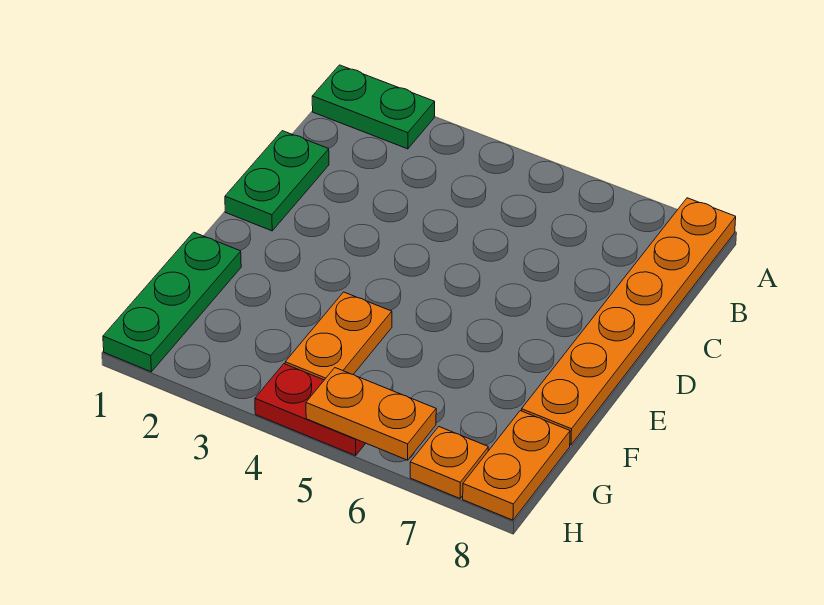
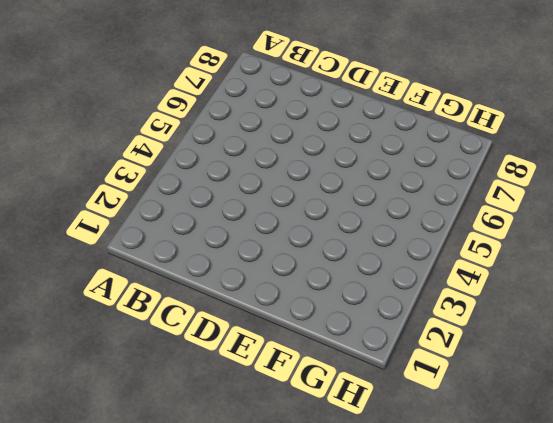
none -> green 1x2 plate [312,65,435,149]
none -> orange 1x6 plate [522,198,736,445]

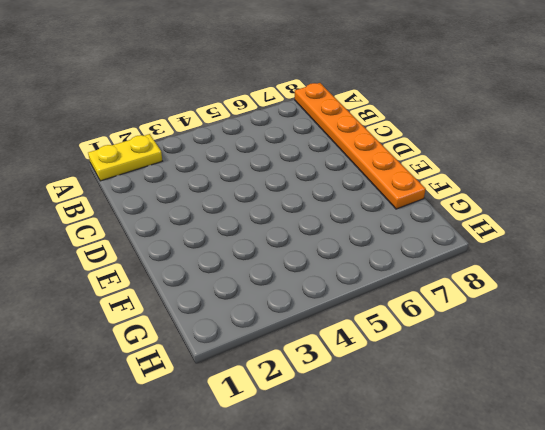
yellow 1x2 plate [88,134,162,181] -> green 1x2 plate [312,65,435,149]
none -> green 1x2 plate [225,131,329,231]
none -> green 1x3 plate [103,232,241,372]

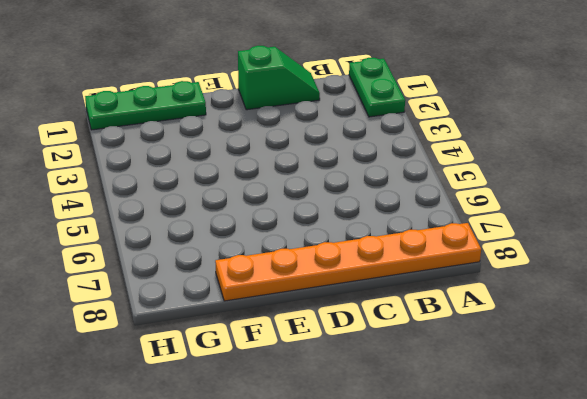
green 1x2 slope [238,46,320,110] -> green 1x2 plate [225,131,329,231]
none -> orange 1x2 plate [285,292,392,380]
none -> orange 1x2 plate [463,411,570,520]

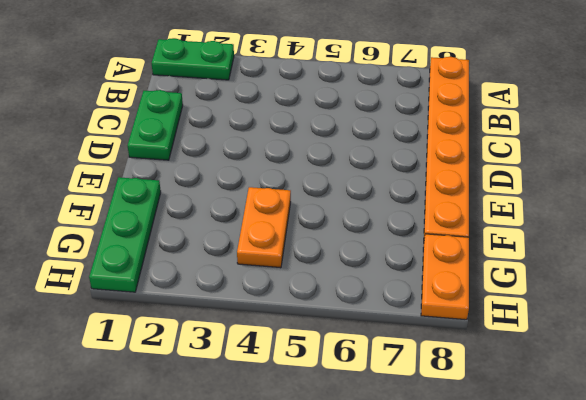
none -> red 1x2 plate [255,364,366,456]
none -> orange 1x1 plate [410,427,488,498]

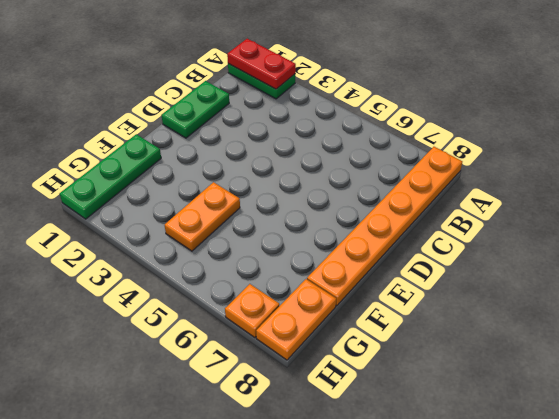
red 1x2 plate [227,39,296,89] -> red 1x2 plate moved to [255,364,366,456]
none -> orange 1x2 plate [306,368,436,460]

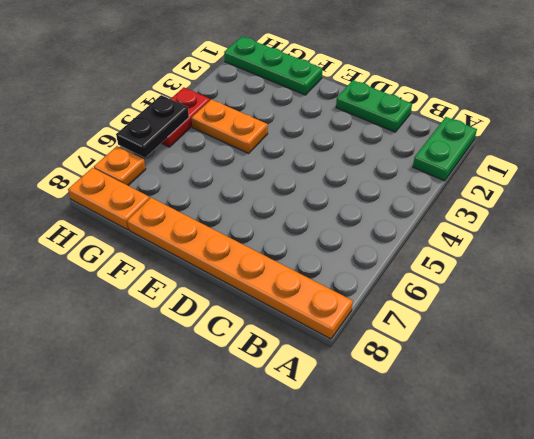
black 1x2 plate [116,95,189,158] -> orange 1x2 plate [306,368,436,460]

